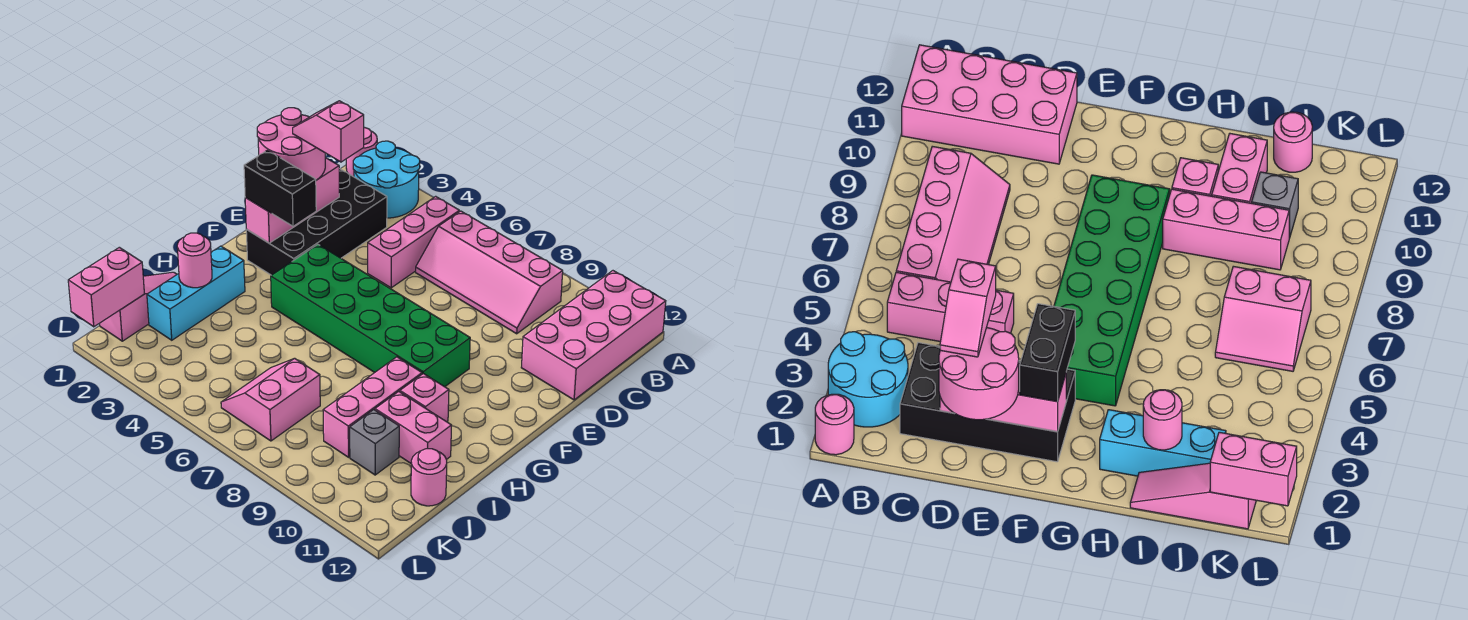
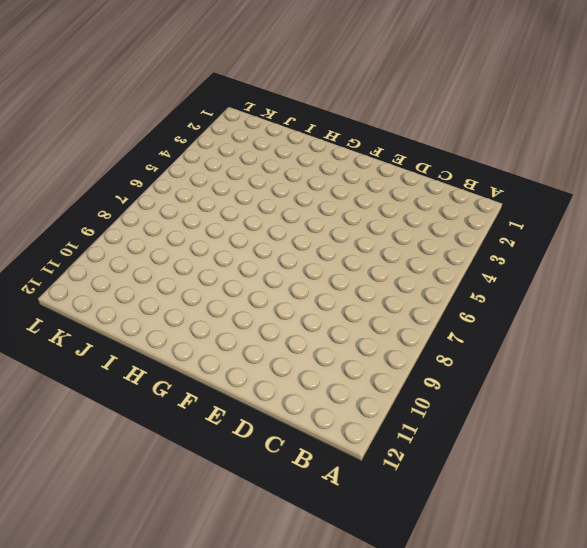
none -> pink 1x1 round brick [346,127,377,177]
none -> cyan 2x2 round brick [353,141,420,218]
none -> pink 2x4 brick [521,271,666,400]

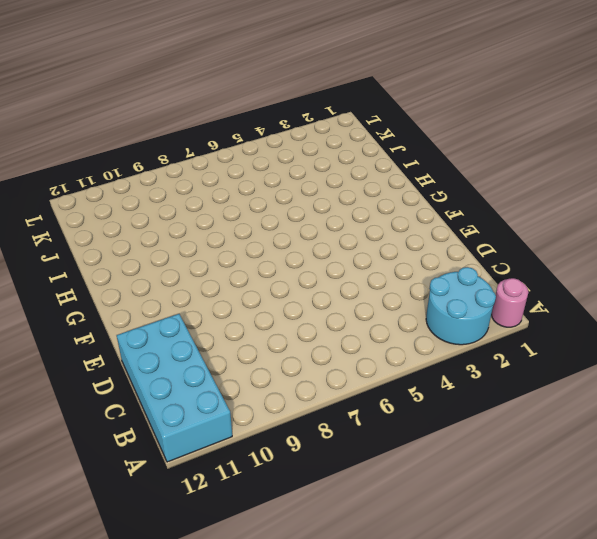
cyan 2x4 brick [117,314,232,462] -> pink 2x4 brick [521,271,666,400]
none -> pink 1x3 brick [368,196,459,288]
none -> pink 2x4 slope [416,211,563,334]
none -> black 2x4 brick [246,169,387,275]

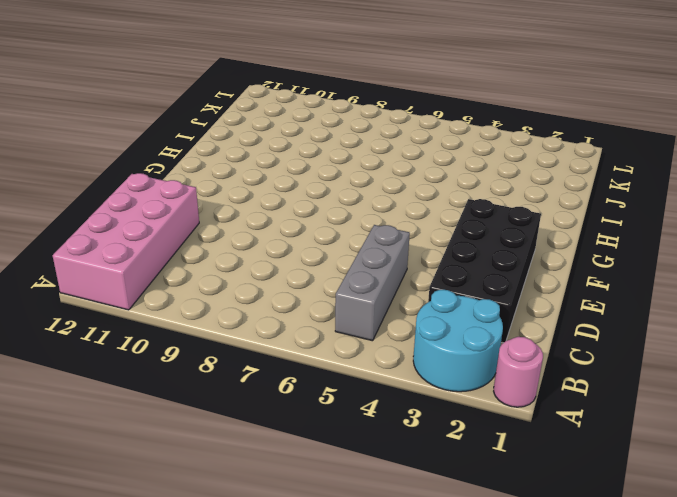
grey 1x3 brick [335,225,410,341] -> pink 1x3 brick [368,196,459,288]
none -> pink 2x4 slope [416,211,563,334]
none -> green 2x6 brick [271,245,470,387]
none -> cyan 1x3 brick [147,246,245,340]

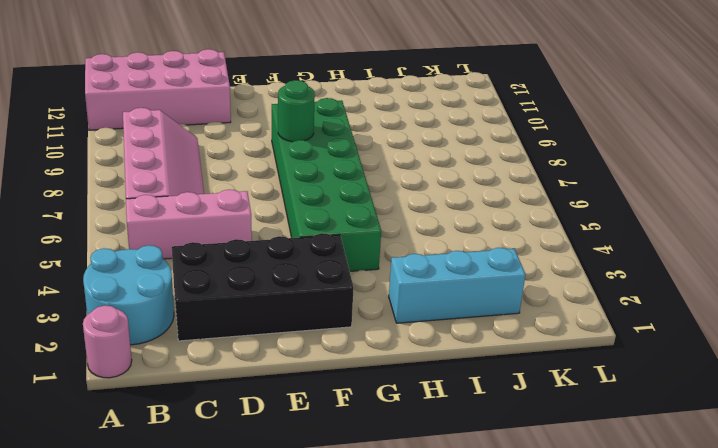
green 1x1 round brick [278,80,315,142] -> none
none -> pink 1x3 brick [323,357,422,457]
none -> pink 1x1 brick [400,374,449,422]
none -> pink 1x3 slope [100,272,177,341]

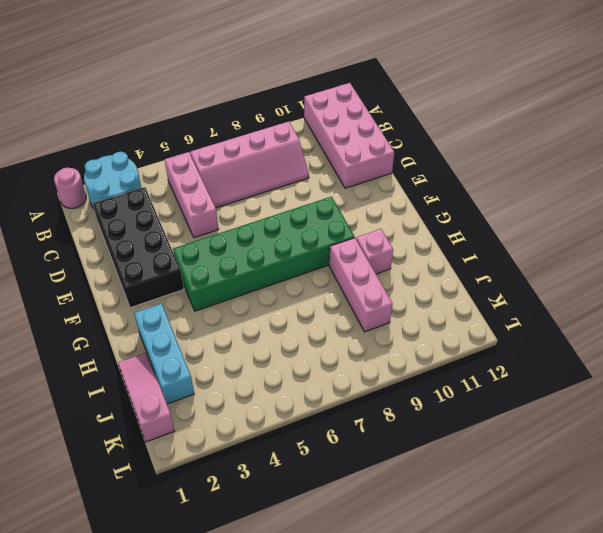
none -> pink 1x2 brick [375,391,452,463]
none -> pink 2x2 slope [221,358,320,441]
none -> grey 1x1 brick [350,410,399,475]

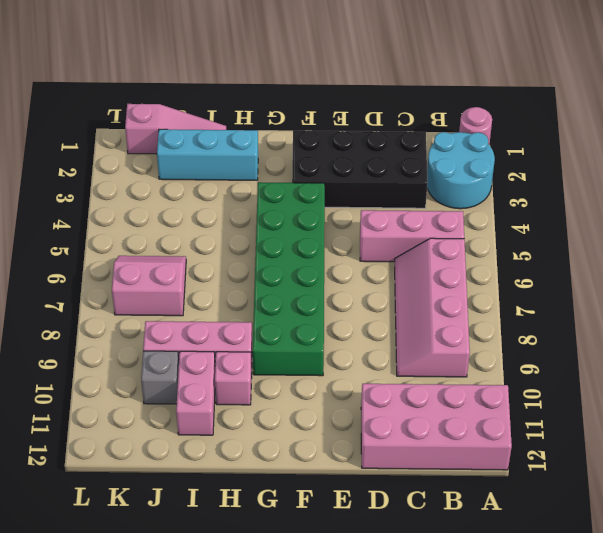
none -> pink 1x1 round brick [411,449,447,506]
none -> pink 1x3 brick [245,158,339,243]
none -> pink 1x1 round brick [177,233,212,288]

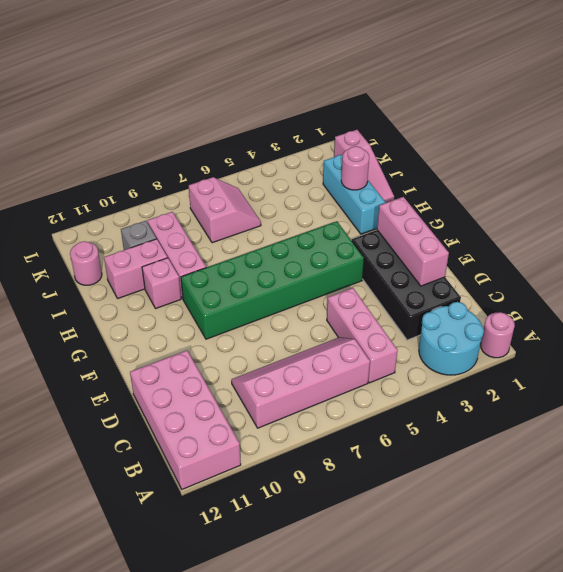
none -> pink 1x2 brick [68,247,144,327]
none -> pink 2x2 round brick [257,108,325,180]
none -> black 1x2 brick [244,150,316,226]

